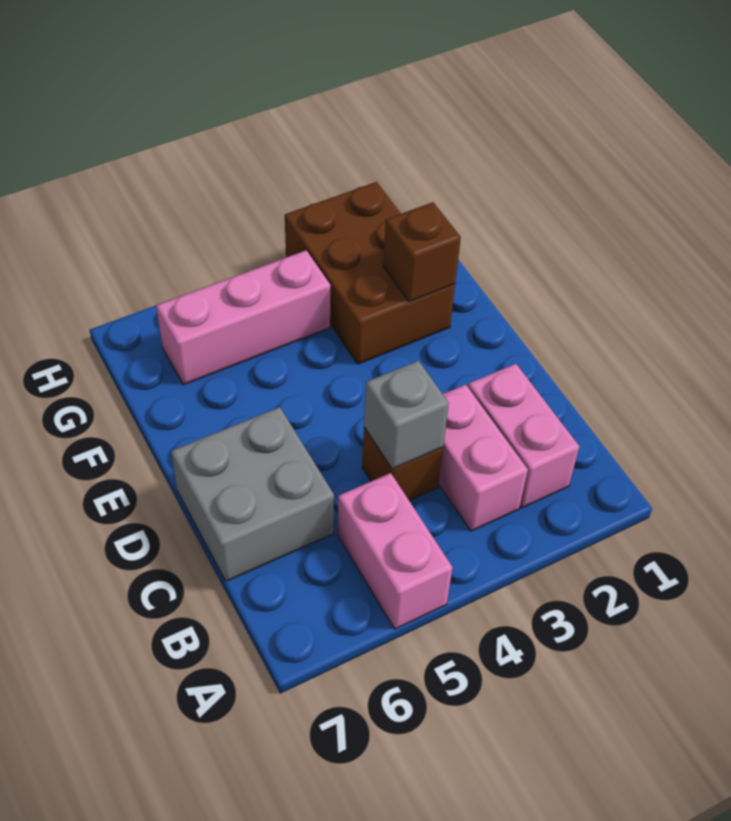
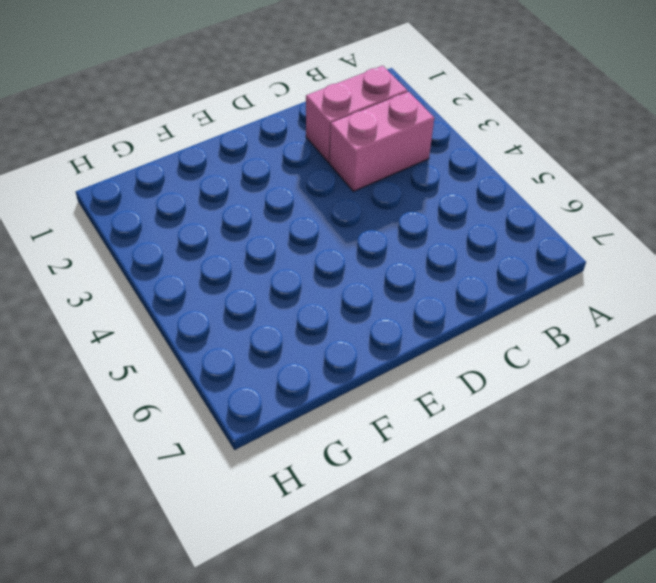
none -> pink 1x2 brick [337,473,453,629]
none -> brown 1x1 brick [362,427,443,500]

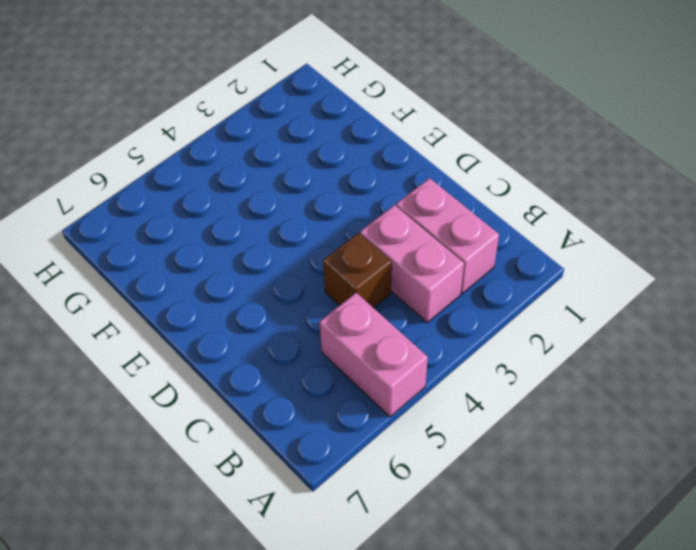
none -> grey 2x2 brick [171,407,334,581]
none -> brown 2x3 brick [285,182,455,364]

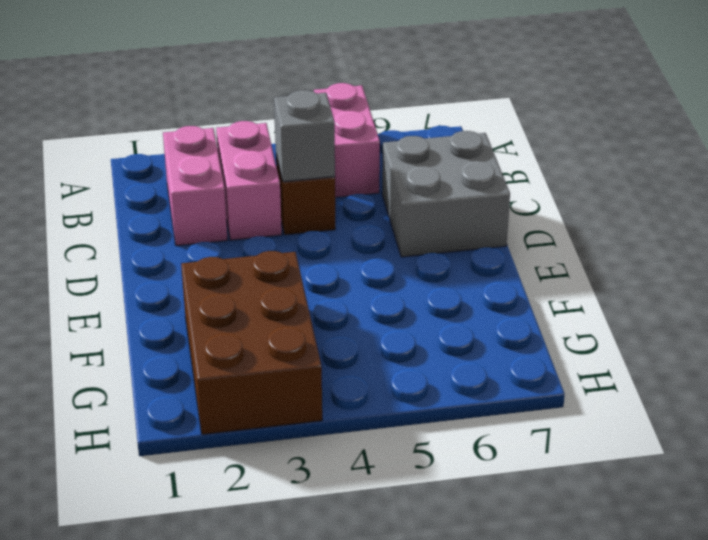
none -> pink 1x3 brick [156,250,330,385]
none -> brown 1x1 brick [383,202,461,302]

